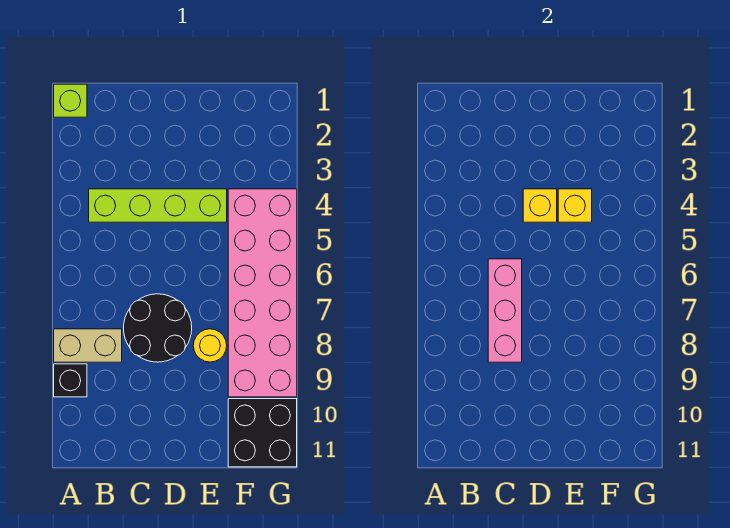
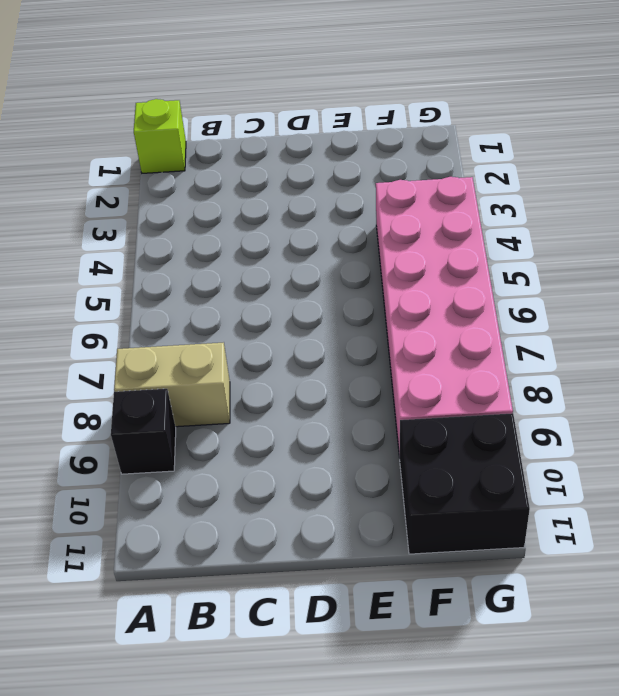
none -> lime 1x4 brick [89,189,227,222]
none -> black 2x2 round brick [124,294,192,362]

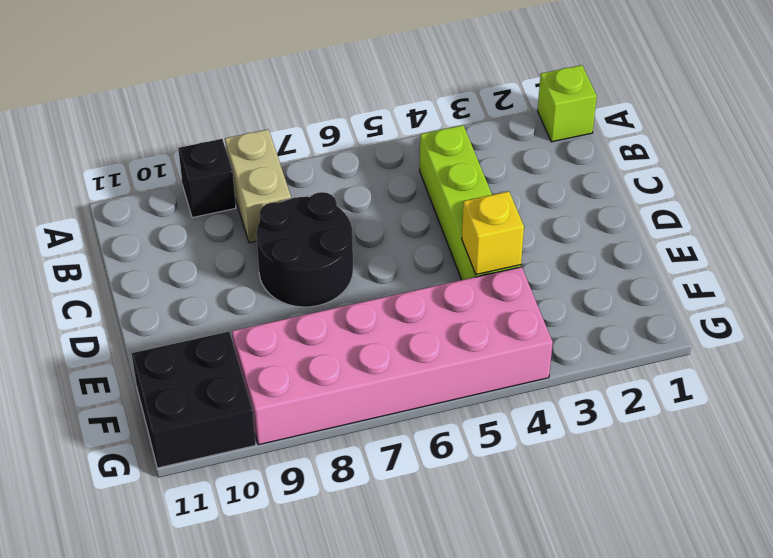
none -> yellow 1x1 round brick [193,329,227,362]
none -> pink 1x3 brick [488,259,522,362]

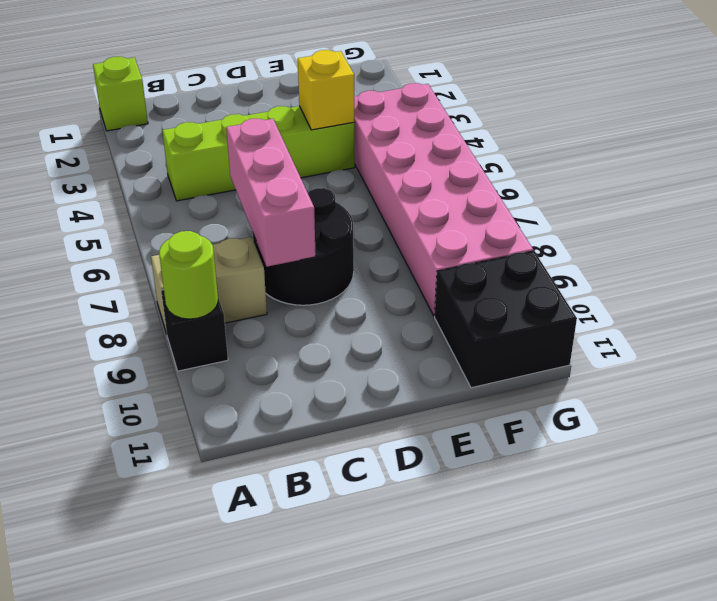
lime 1x1 round brick [159,231,218,319] -> none
none -> yellow 1x1 round brick [193,329,227,362]
none -> yellow 1x1 brick [523,189,557,222]

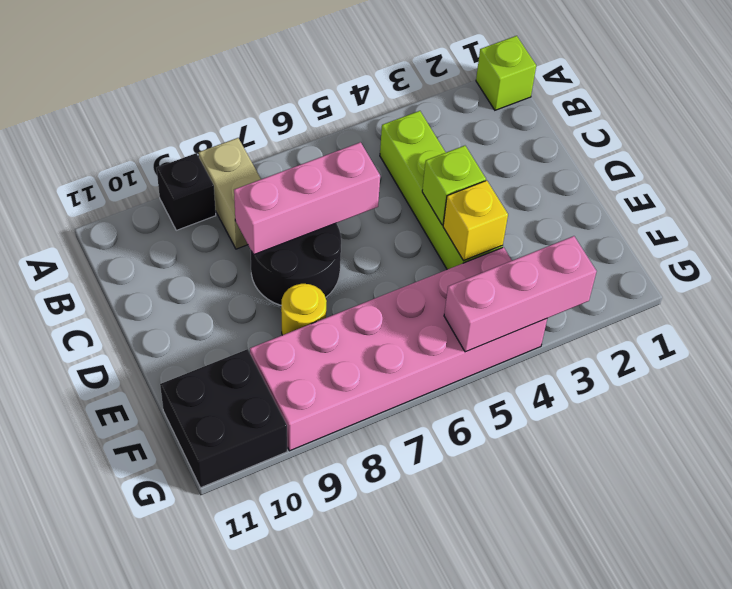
lime 1x1 brick [422,146,486,225] -> yellow 1x1 brick [523,189,557,222]
pink 1x3 brick [444,236,597,352] -> none

